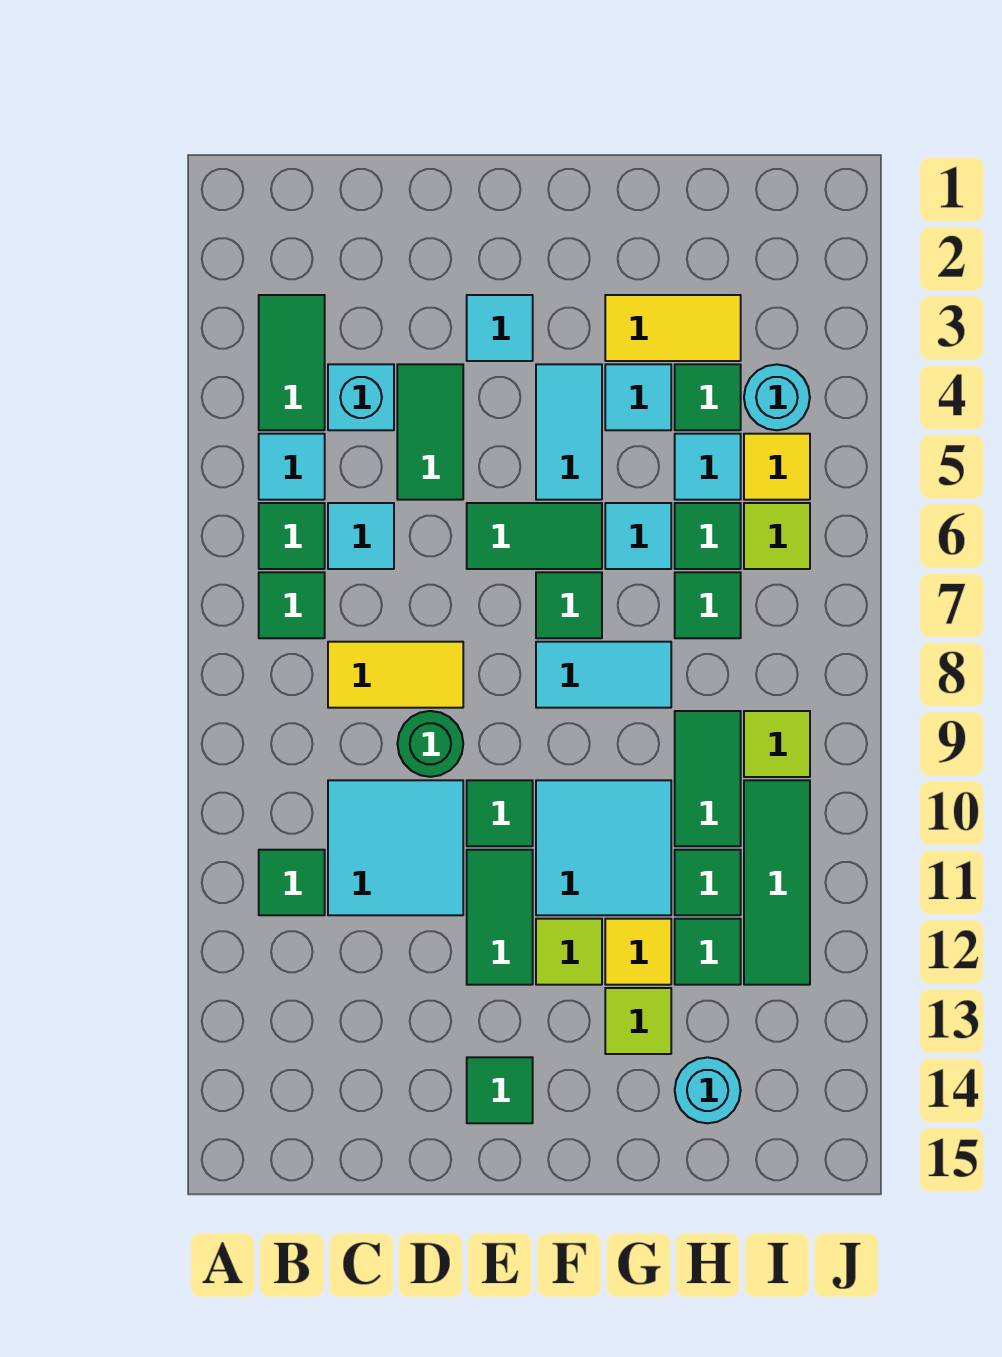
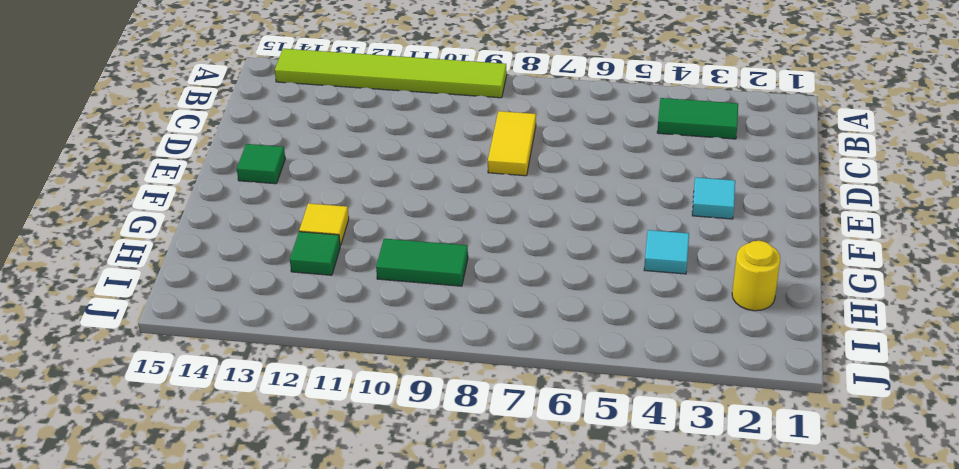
lime 1x6 tile [275,49,507,98] -> none
yellow 1x1 round brick [732,241,781,311] -> none
none -> cyan 1x1 tile [259,434,325,500]
none -> green 1x1 tile [259,503,325,569]
none -> green 1x1 tile [259,572,325,638]
none -> green 1x1 tile [259,850,325,915]

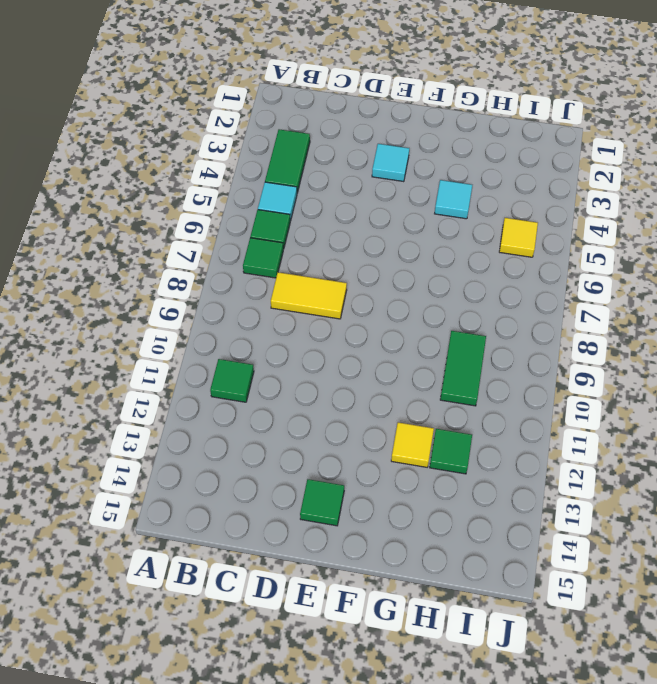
none -> cyan 1x1 brick [328,364,394,430]
none -> cyan 1x1 tile [328,503,394,569]
none -> cyan 2x2 tile [328,780,463,915]
none -> green 1x2 tile [397,364,463,500]

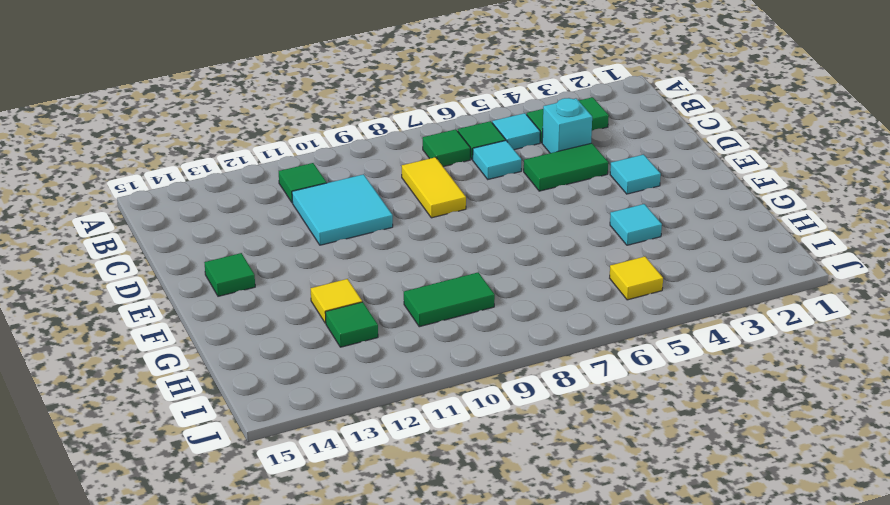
none -> green 1x1 round brick [397,711,463,777]
none -> green 1x2 tile [467,503,602,569]
none -> green 1x1 tile [467,780,533,846]
none -> green 1x2 tile [467,850,533,985]

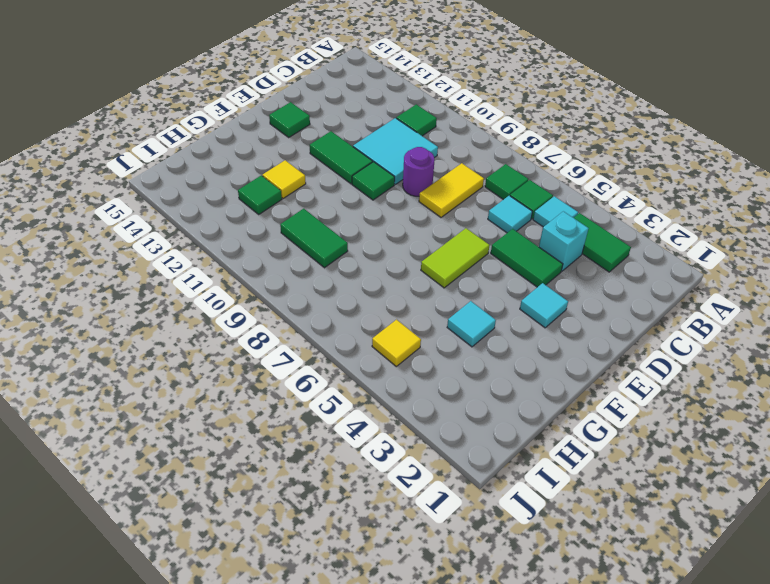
purple 1x1 round brick [403,147,435,196] -> green 1x1 round brick [397,711,463,777]
lime 1x2 tile [421,228,490,288] -> green 1x2 tile [467,503,602,569]
none -> cyan 1x2 tile [536,364,602,500]
none -> green 1x1 tile [536,572,602,638]
none -> cyan 1x2 tile [536,642,671,708]
none -> cyan 2x2 tile [536,780,671,915]

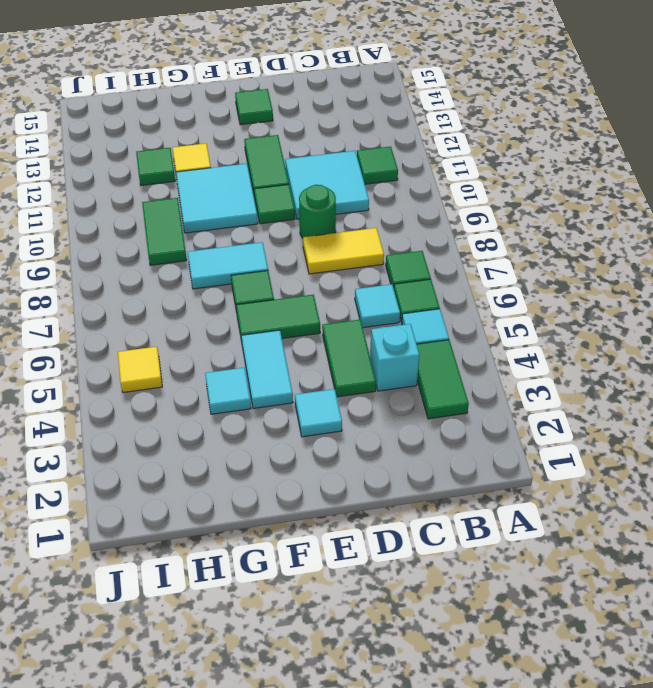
none -> lime 1x1 tile [536,919,602,985]
none -> yellow 1x2 tile [605,295,741,361]
none -> cyan 1x1 tile [605,503,671,569]
none -> lime 1x1 tile [605,988,671,1054]

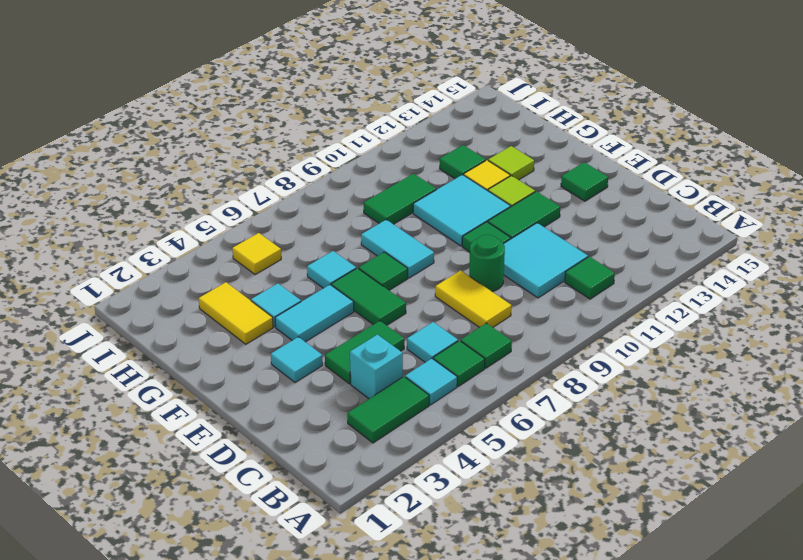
none -> green 1x1 tile [675,364,741,430]
none -> cyan 1x1 tile [675,434,741,500]
none -> green 1x1 tile [675,503,741,569]
none -> green 1x1 tile [675,572,741,638]

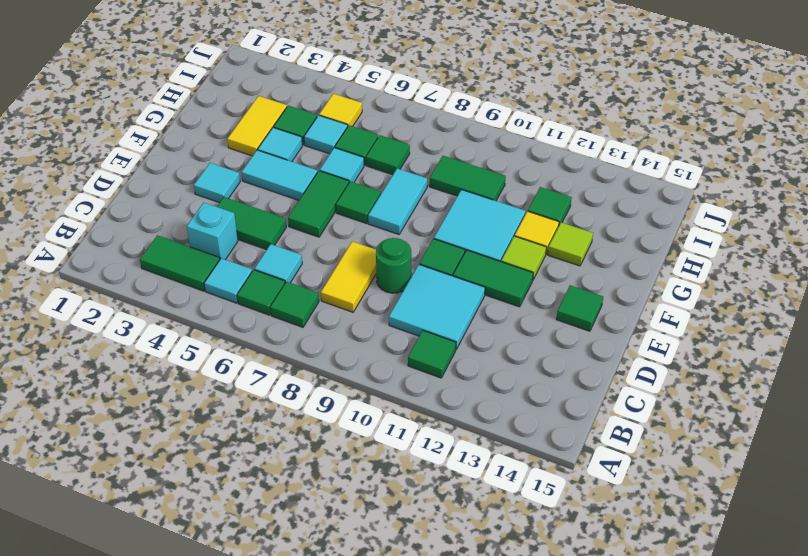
none -> green 1x1 tile [675,850,741,915]
none -> cyan 1x1 round brick [675,1057,741,1123]
none -> cyan 1x1 round brick [744,364,810,430]
none -> lime 1x1 tile [744,503,810,569]

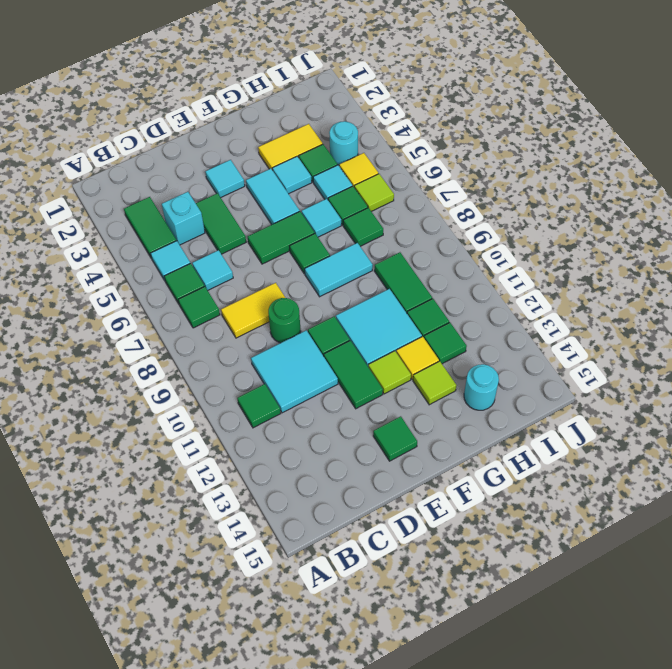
none -> lime 1x1 tile [744,711,810,777]
none -> green 1x3 tile [744,780,810,985]

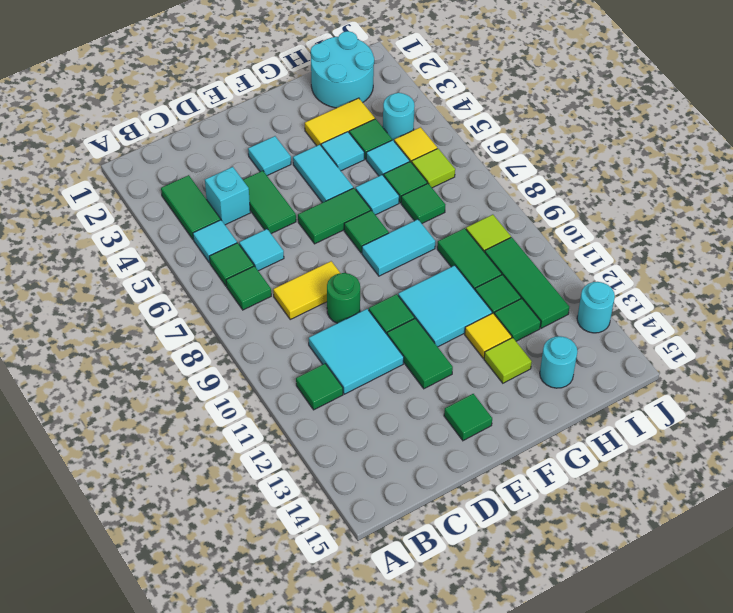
cyan 2x2 round brick [311,31,374,108] -> none
cyan 1x1 round brick [577,282,615,333] -> none
none -> lime 1x1 tile [536,919,602,985]

